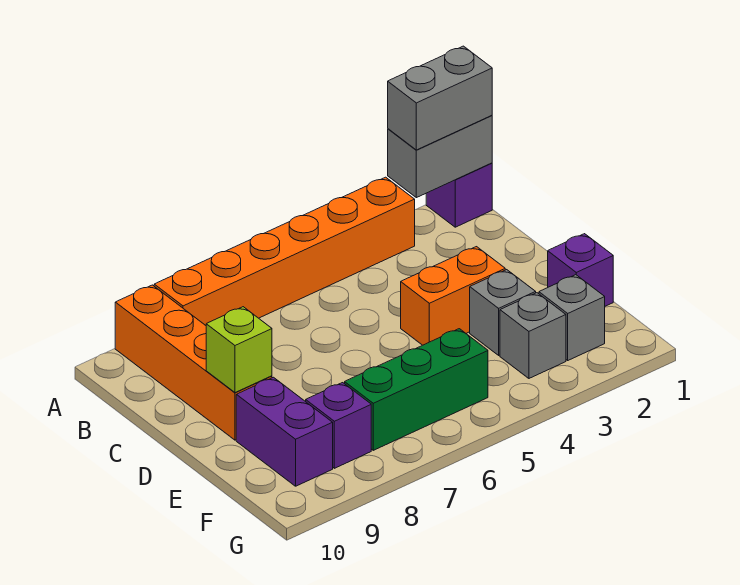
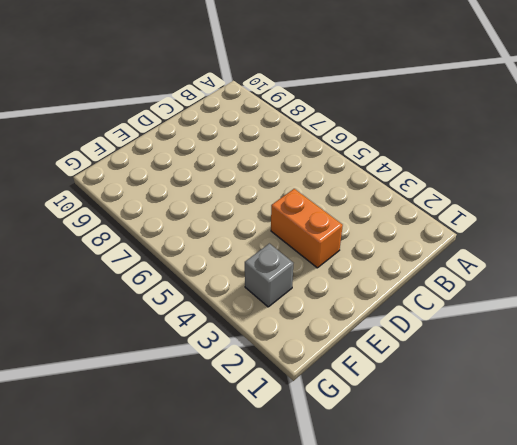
none -> purple 1x1 brick [426,163,492,227]
none -> orange 1x6 brick [154,177,415,325]
none -> orange 1x4 brick [115,285,272,440]

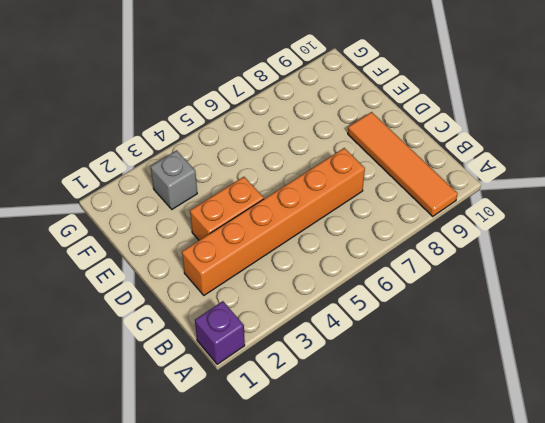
orange 1x4 tile [348,112,458,216] -> orange 1x4 brick [115,285,272,440]
orange 1x6 brick [182,148,365,295] -> orange 1x6 brick moved to [154,177,415,325]
none -> purple 1x1 brick [548,234,613,306]
none -> grey 1x1 brick [470,270,536,355]
none -> purple 1x2 brick [236,377,333,486]

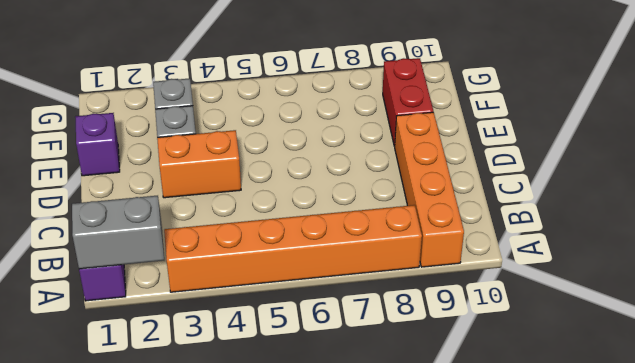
red 1x2 brick [383,58,433,146] -> purple 1x2 brick [236,377,333,486]
none -> grey 1x1 brick [539,275,605,360]
none -> green 1x3 brick [345,329,488,450]
none -> purple 1x1 brick [306,383,371,468]

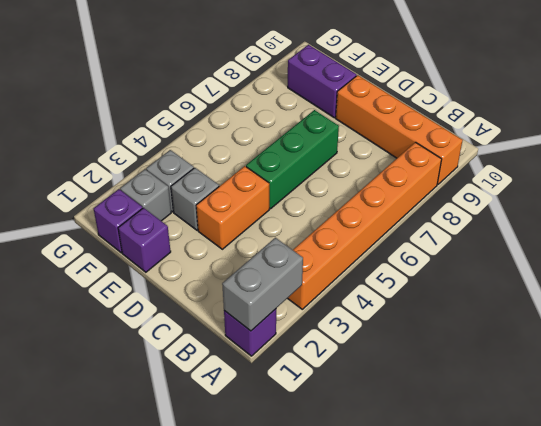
green 1x3 brick [246,110,339,209] -> green 1x3 brick moved to [345,329,488,450]
purple 1x1 brick [94,189,143,253] -> purple 1x1 brick moved to [306,383,371,468]
none -> lime 1x1 brick [206,307,272,393]
none -> grey 1x2 brick [388,46,492,150]

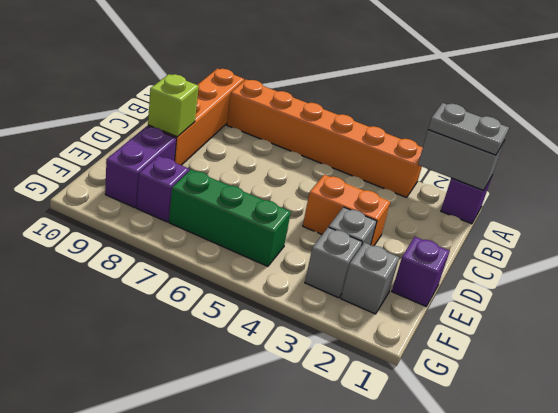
grey 1x2 plate [428,103,509,155] -> grey 1x2 brick [388,46,492,150]

